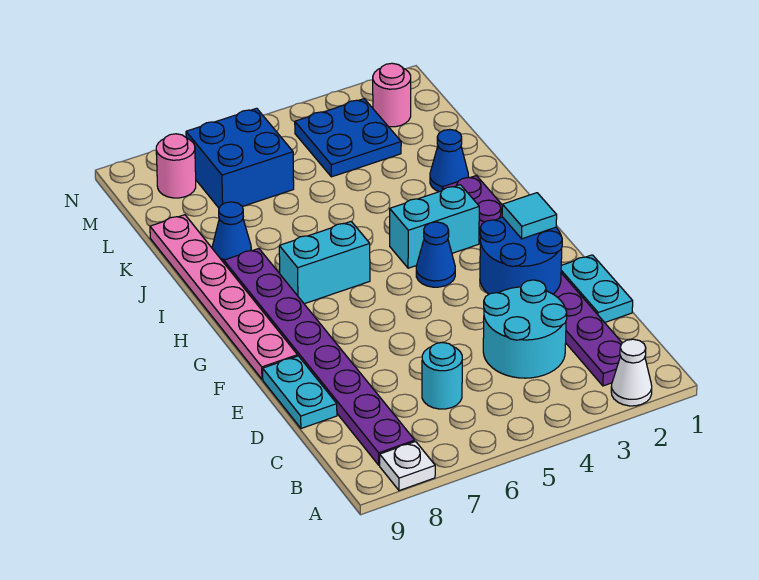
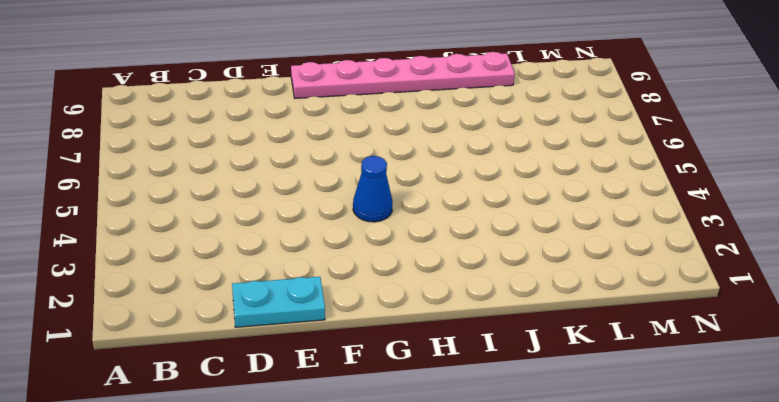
none -> white 1x1 cone [611,339,652,406]
none -> white 1x1 plate [380,441,435,491]
none -> purple 1x8 plate [442,176,622,386]

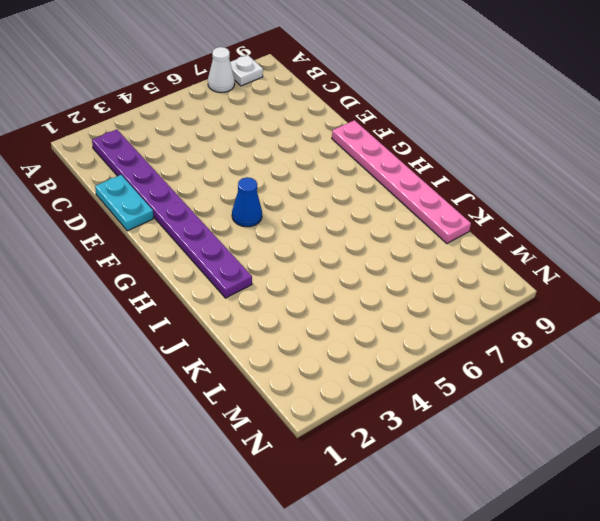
white 1x1 cone [208,47,235,93] -> white 1x1 cone moved to [611,339,652,406]
none -> purple 1x8 plate [224,249,415,465]
none -> cyan 2x2 round brick [483,280,567,378]
none -> cyan 1x1 round brick [422,343,462,409]

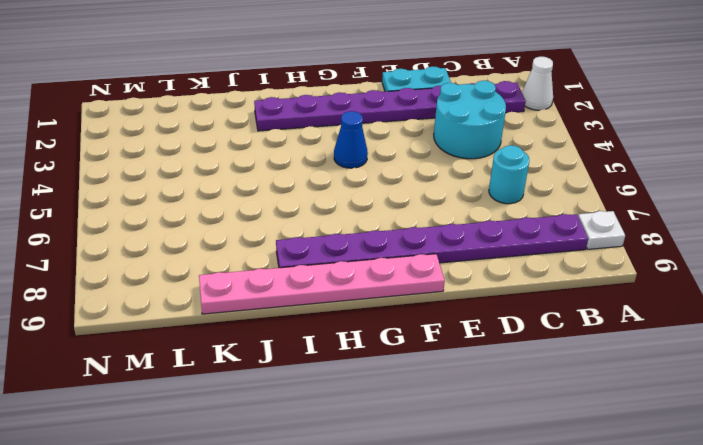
none -> cyan 1x2 plate [263,356,337,428]
none -> cyan 1x2 brick [390,185,479,268]
none -> cyan 1x2 brick [279,222,370,304]

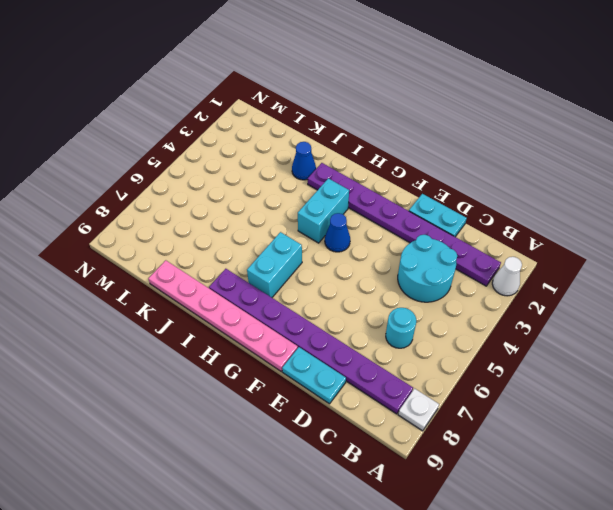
none -> blue 1x1 cone [212,202,251,263]
none -> blue 2x2 plate [295,99,401,177]
none -> blue 2x2 brick [186,108,294,208]

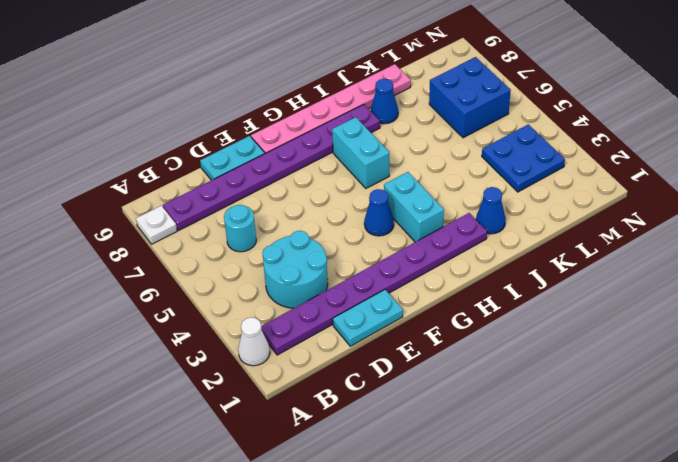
none -> pink 1x1 round brick [373,63,411,127]
none -> pink 1x1 round brick [156,134,196,198]
none -> blue 2x2 round brick [480,217,562,294]

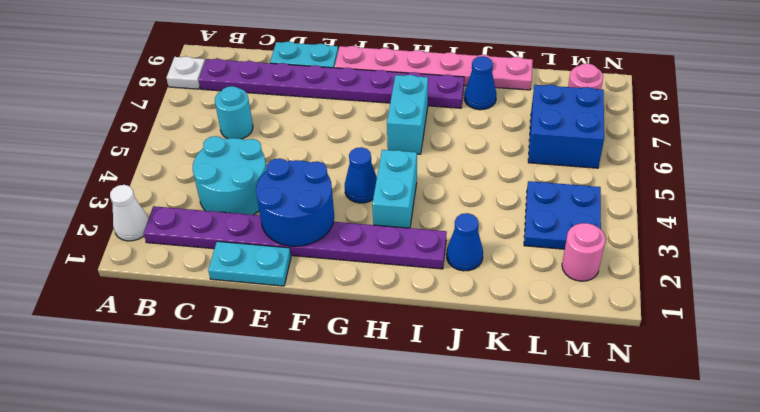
none -> cyan 1x1 tile [502,193,557,239]

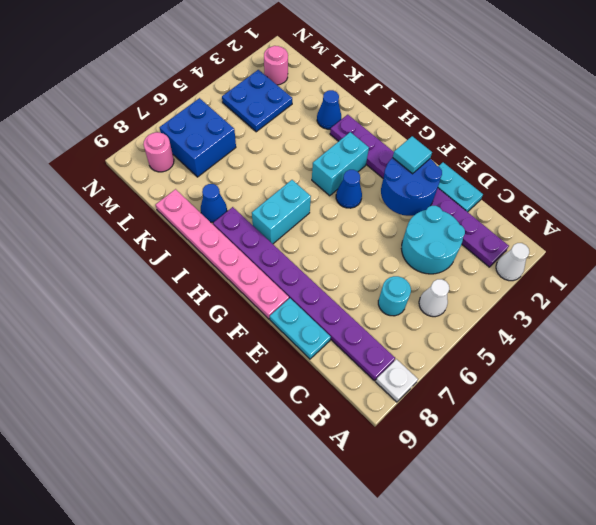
white 1x1 cone [419,279,449,317] -> none

